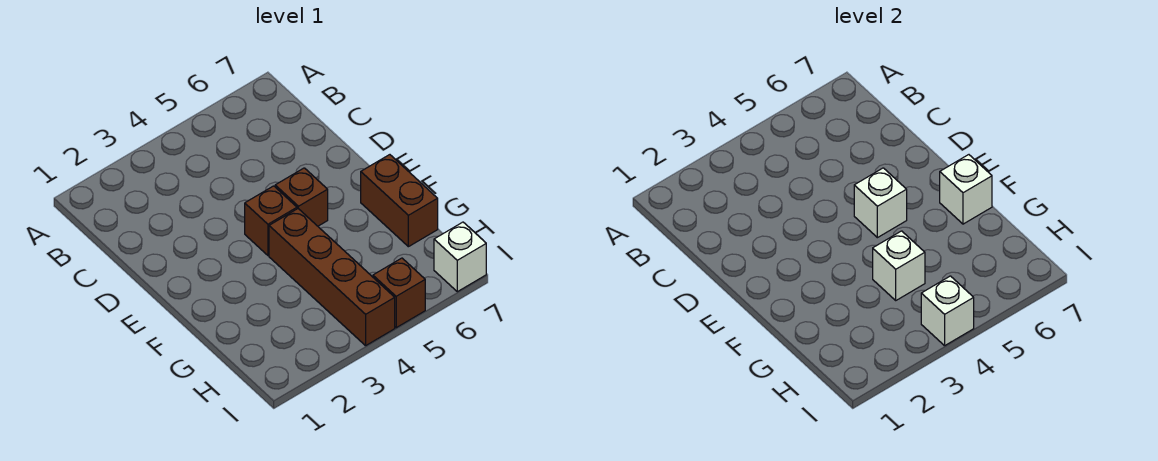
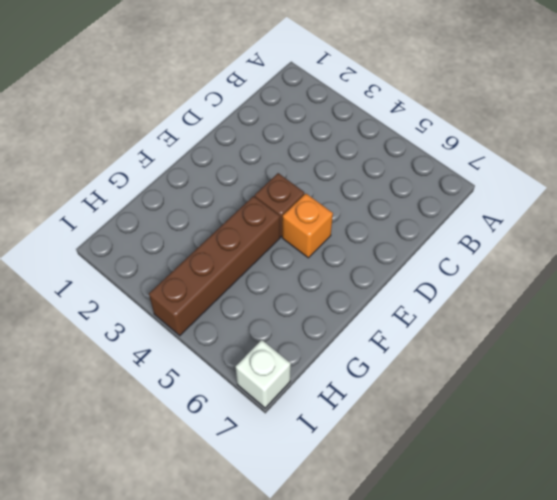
orange 1x1 brick [282,194,333,258] -> brown 1x1 brick [275,168,328,226]
none -> brown 1x2 brick [361,155,438,247]
none -> brown 1x1 brick [373,258,425,328]

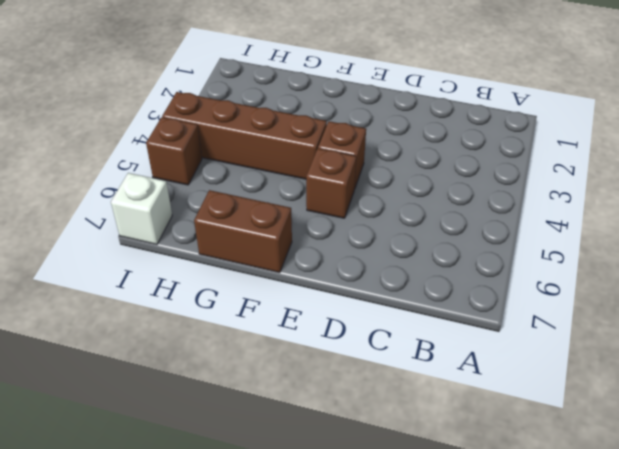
none -> white 1x1 brick [854,168,907,238]
none -> white 1x1 brick [940,155,992,224]

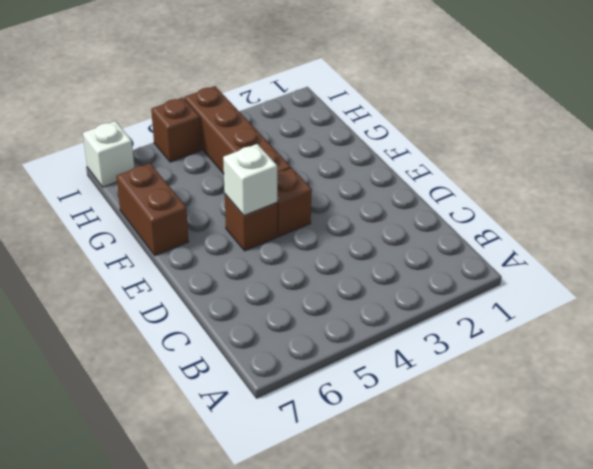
none -> white 1x1 brick [940,155,992,224]
none -> white 1x1 brick [873,231,925,300]

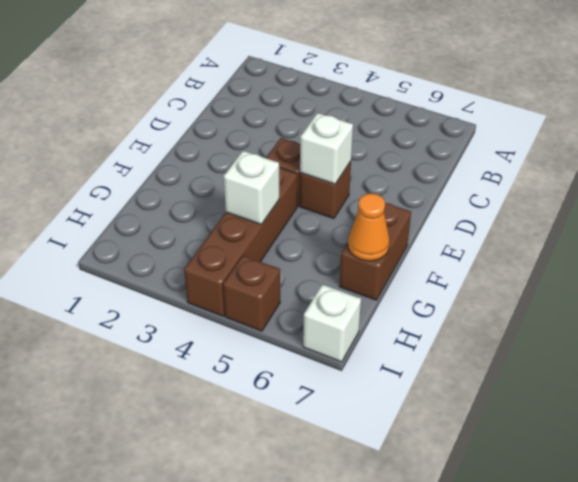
orange 1x1 cone [348,193,390,261] -> none
none -> white 1x1 brick [940,155,992,224]
none -> white 1x1 brick [921,276,974,346]

